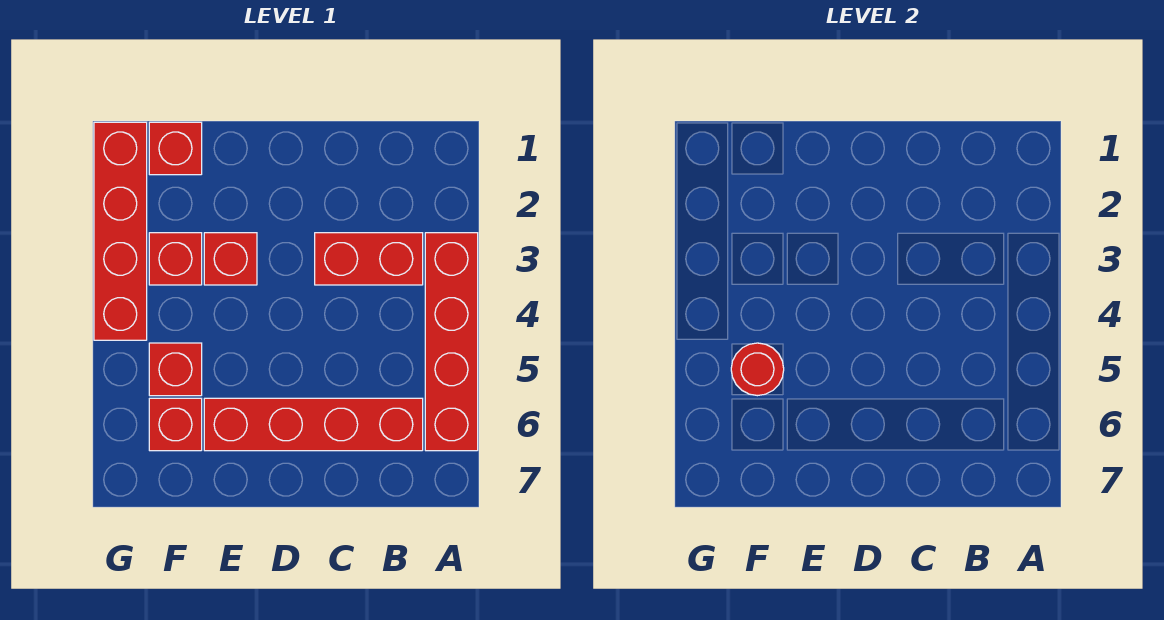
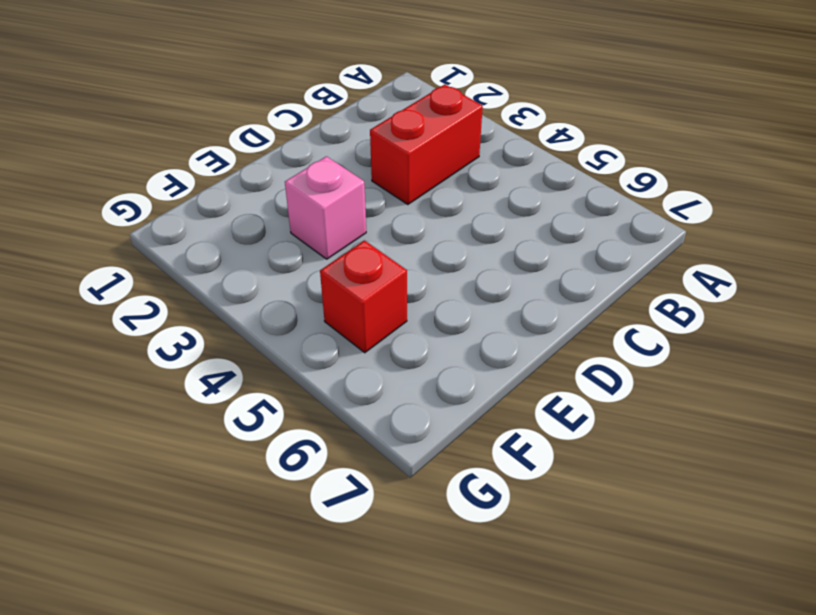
pink 1x1 brick [285,156,366,259] -> red 1x1 brick [204,233,257,285]
none -> red 1x4 brick [425,233,478,451]
none -> red 1x4 brick [204,398,423,451]

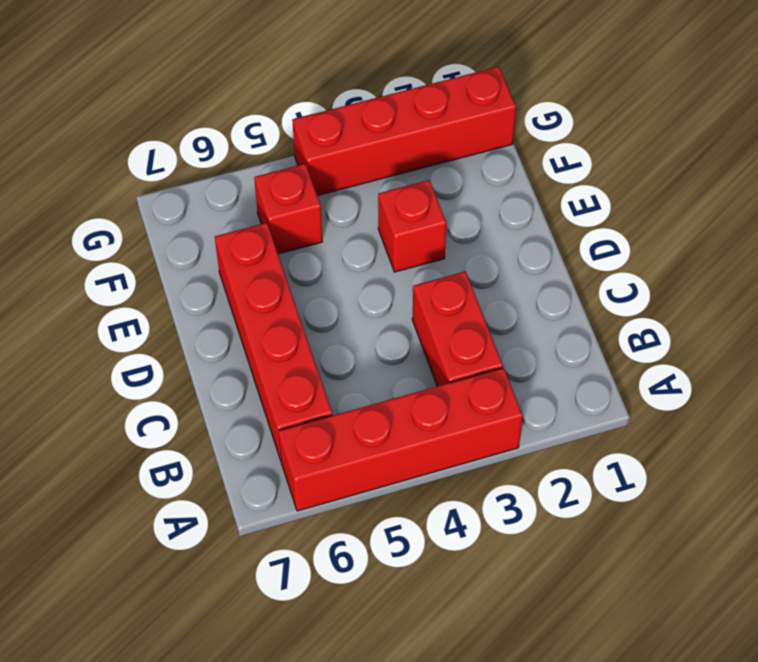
none -> red 1x1 brick [149,122,202,175]
none -> red 1x1 brick [149,233,202,285]

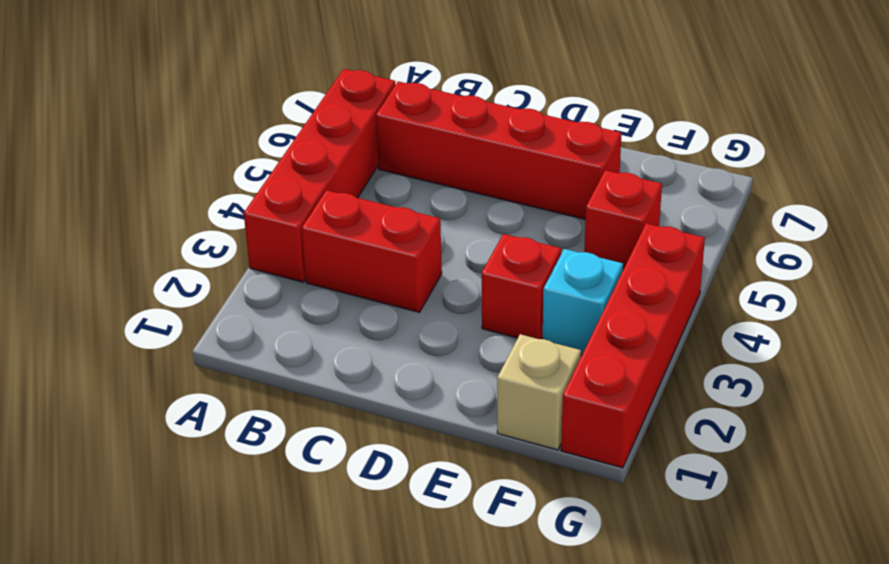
tan 1x1 brick [497,334,581,450] -> red 1x1 brick [149,122,202,175]
cyan 1x1 brick [543,249,623,355] -> red 1x1 brick [149,233,202,285]
none -> red 1x1 brick [149,398,202,451]
none -> red 1x1 round brick [731,343,784,396]

